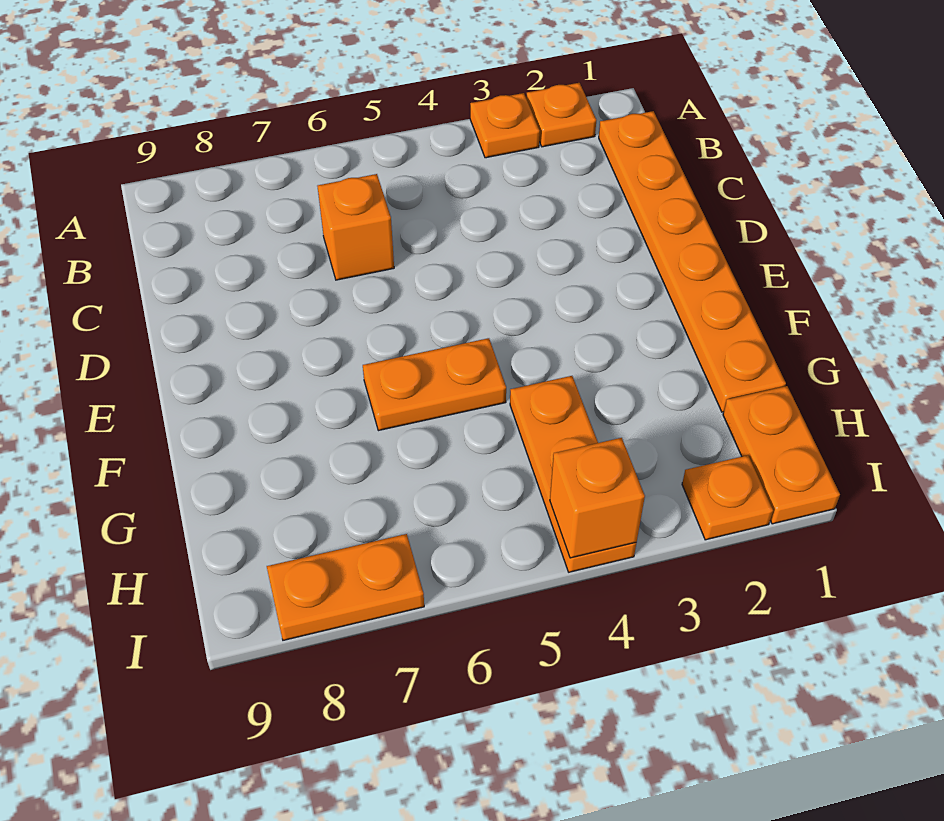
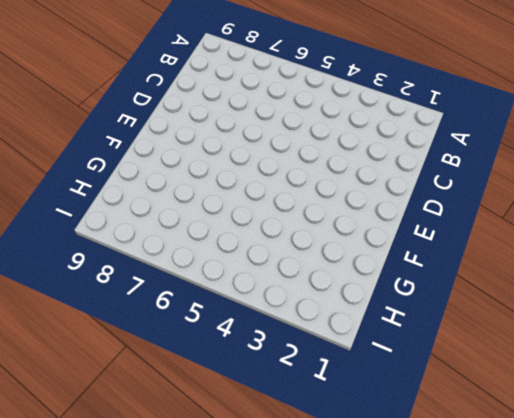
none -> orange 1x1 plate [526,83,596,147]
none -> orange 1x1 plate [470,93,540,158]

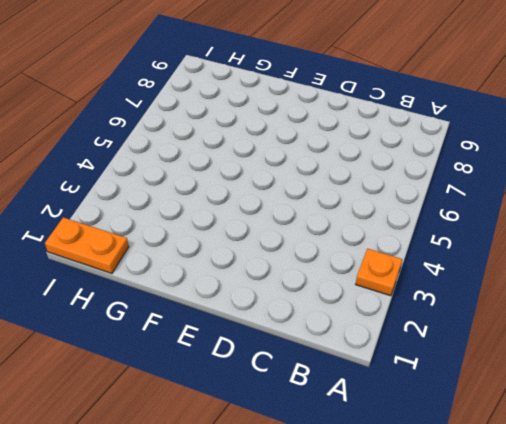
none -> orange 1x1 plate [526,83,596,147]
none -> orange 1x6 plate [599,111,786,412]

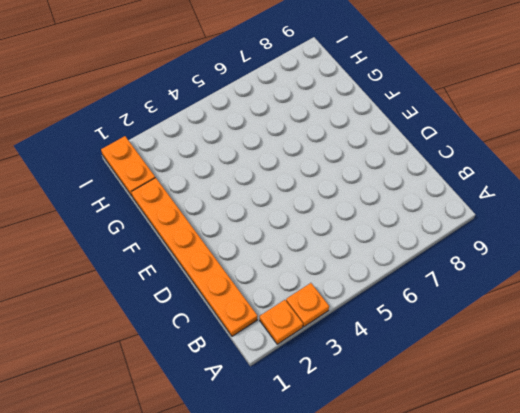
none -> orange 1x1 brick [318,174,394,280]
none -> orange 1x2 plate [363,338,506,431]

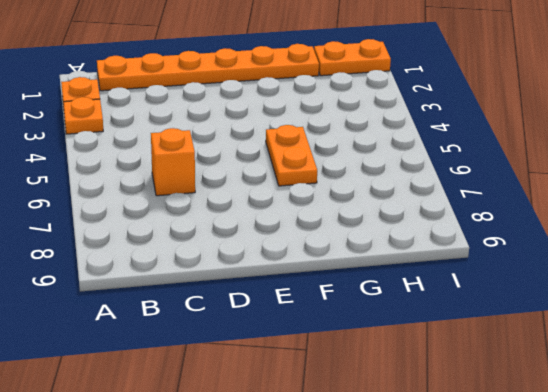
none -> orange 1x3 plate [510,376,636,572]
none -> orange 1x1 plate [682,455,773,540]

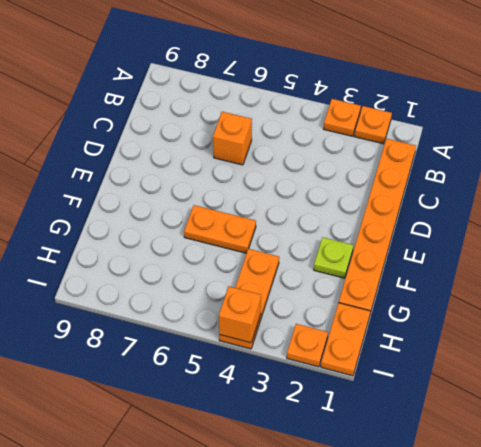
lime 1x1 plate [314,237,353,278] -> none
none -> orange 1x2 plate [267,534,424,640]

